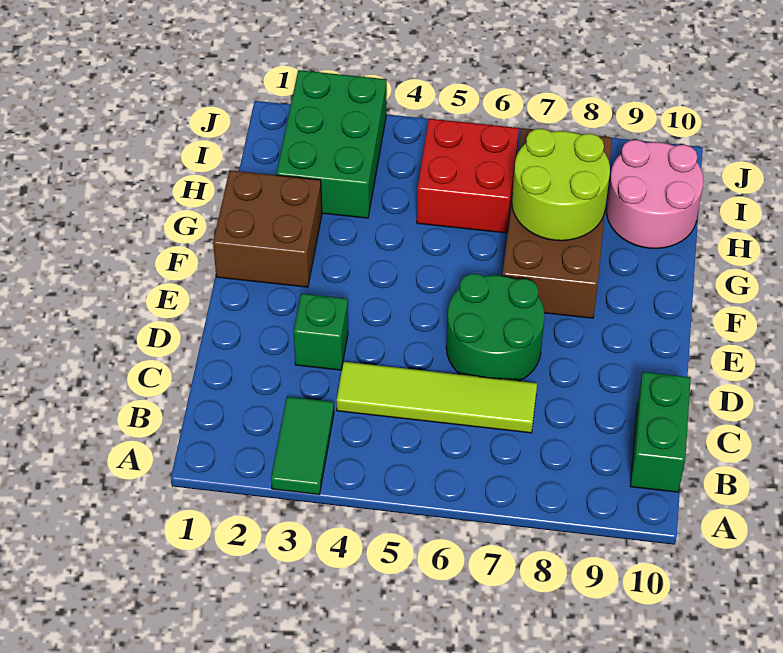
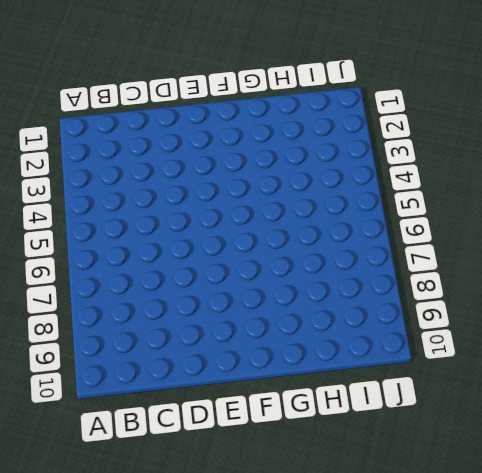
none -> green 1x2 tile [271,397,334,495]
none -> green 1x2 brick [630,372,691,492]

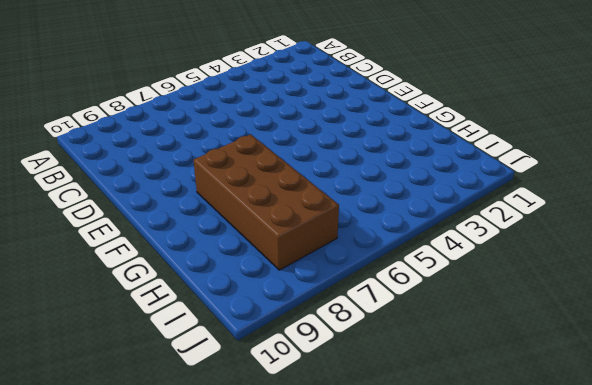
none -> green 1x2 tile [271,397,334,495]
none -> green 1x2 brick [630,372,691,492]

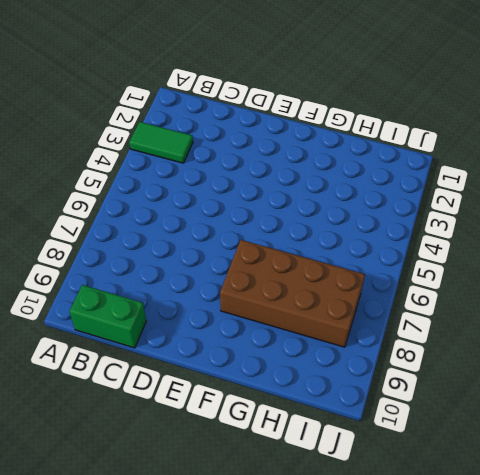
none -> lime 1x4 tile [337,362,537,433]
none -> green 1x1 brick [294,294,348,370]

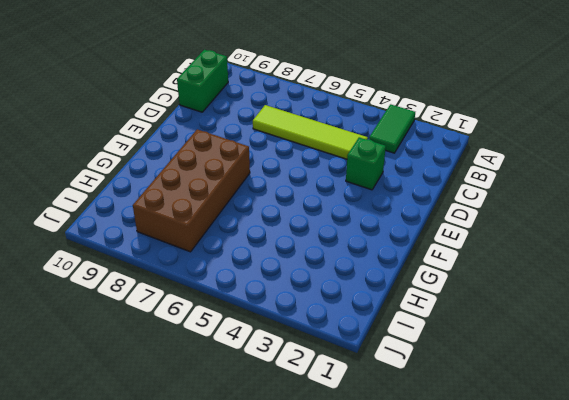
none -> green 2x2 round brick [446,274,544,381]
none -> brown 2x2 brick [213,170,322,287]

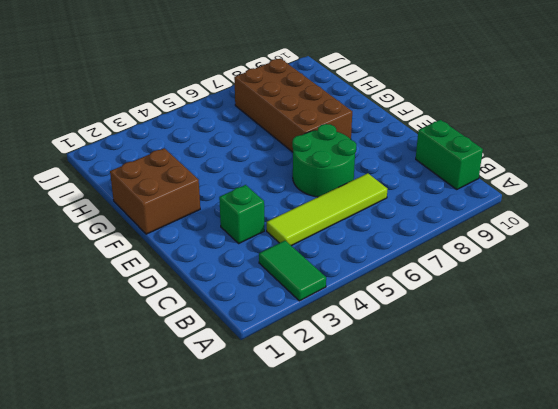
none -> green 2x3 brick [277,70,387,218]
none -> red 2x2 brick [417,119,519,233]

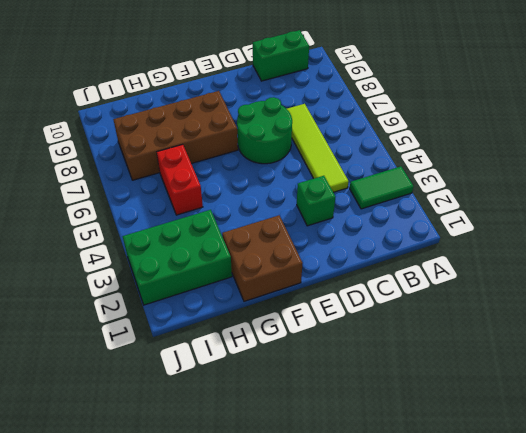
red 1x2 brick [157,144,203,215] -> red 2x2 brick [417,119,519,233]
none -> pink 2x2 round brick [606,140,704,249]
none -> lime 2x2 round brick [512,129,610,241]

